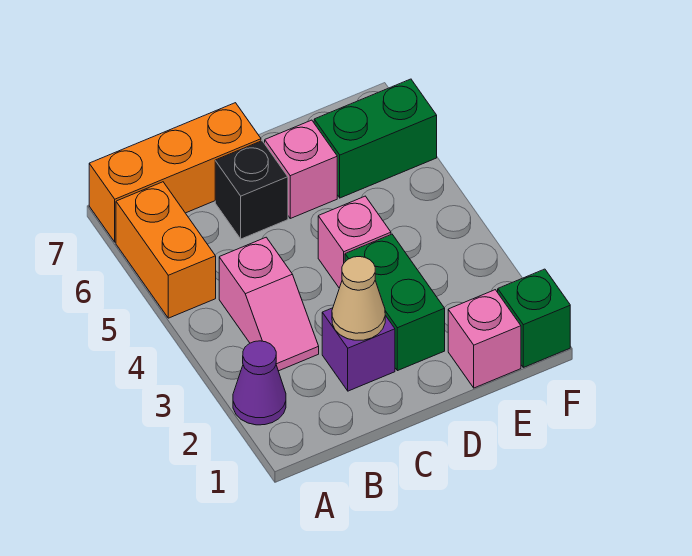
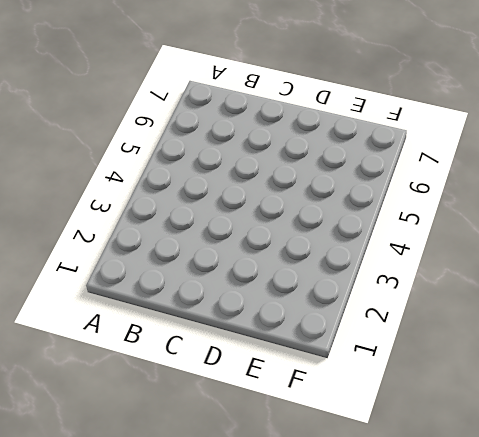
none -> purple 1x1 cone [233,341,286,425]
none -> orange 1x2 brick [116,182,216,318]
none -> orange 1x3 brick [89,103,261,242]

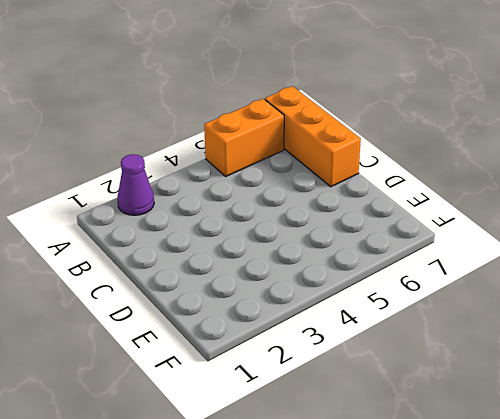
none -> pink 1x2 slope [219,237,319,371]
none -> purple 1x1 brick [322,308,395,391]
none -> black 1x1 brick [215,141,288,239]

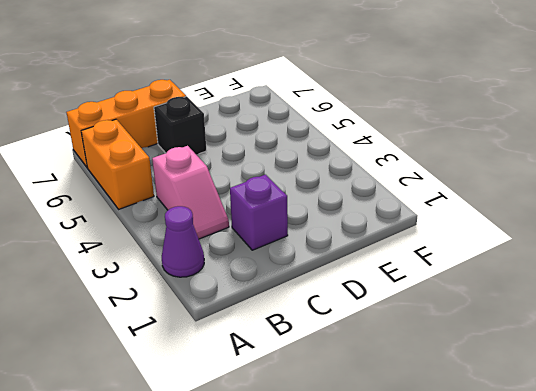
none -> green 1x2 brick [345,234,445,371]
none -> pink 1x1 brick [318,196,391,288]
none -> pink 1x1 brick [265,120,337,218]

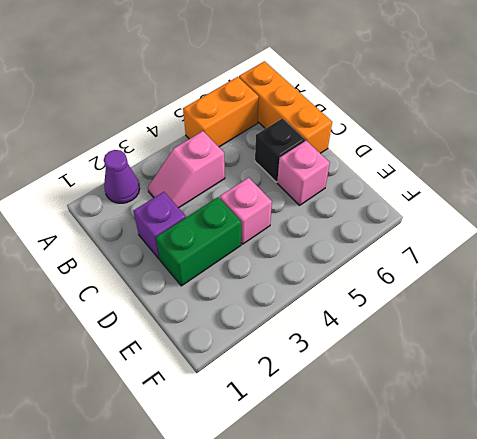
none -> pink 1x1 brick [448,290,521,388]
none -> green 1x2 brick [314,79,437,198]
none -> green 1x1 brick [498,269,570,367]

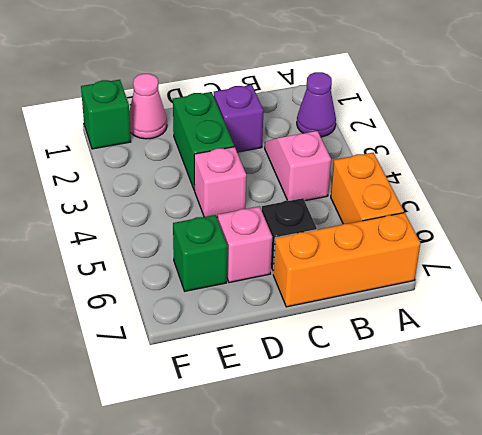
pink 1x1 cone [129,74,167,139] -> pink 1x1 brick [448,290,521,388]
green 1x1 brick [173,215,227,291] -> green 1x2 brick [314,79,437,198]
none -> tan 1x1 cone [332,257,385,340]

